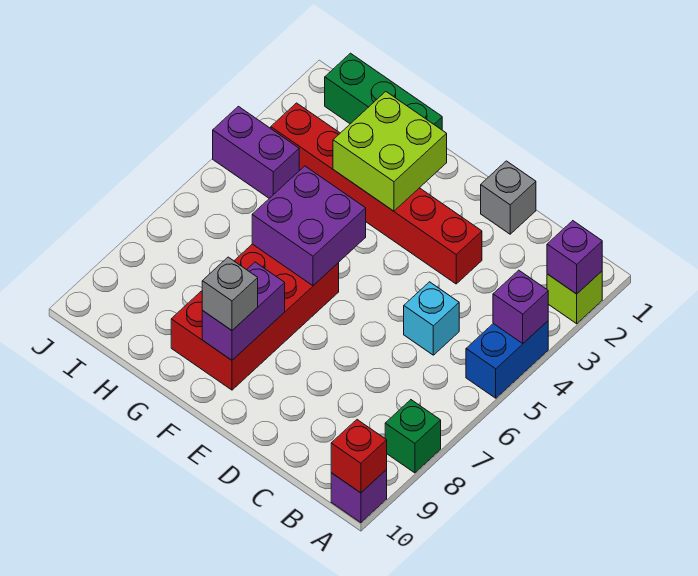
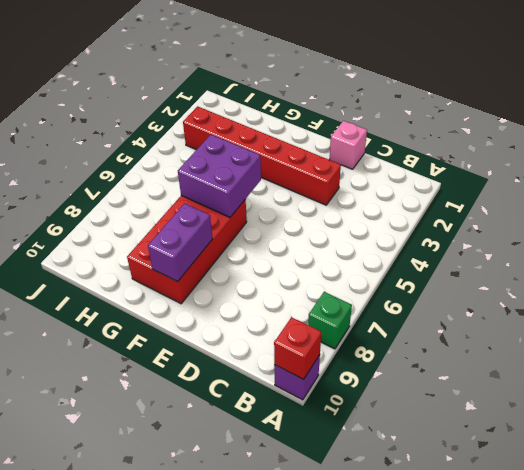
pink 1x1 brick [329,121,367,169] -> grey 1x1 brick [481,161,536,234]
none -> lime 1x1 brick [547,271,602,324]
none -> blue 1x2 brick [466,321,548,398]
none -> cyan 1x1 brick [404,282,459,355]

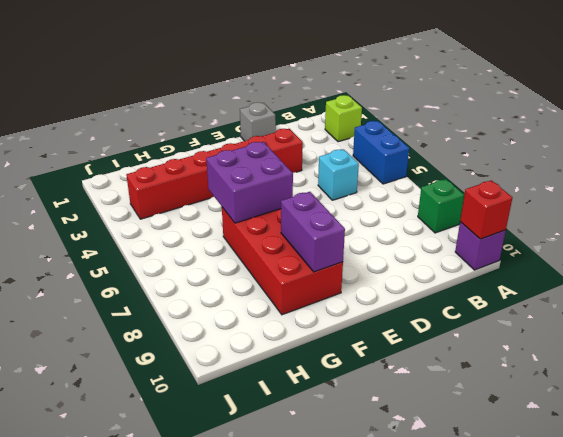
none -> green 1x3 brick [325,53,442,130]
none -> purple 1x2 brick [213,106,299,198]
none -> purple 1x1 brick [547,221,602,294]

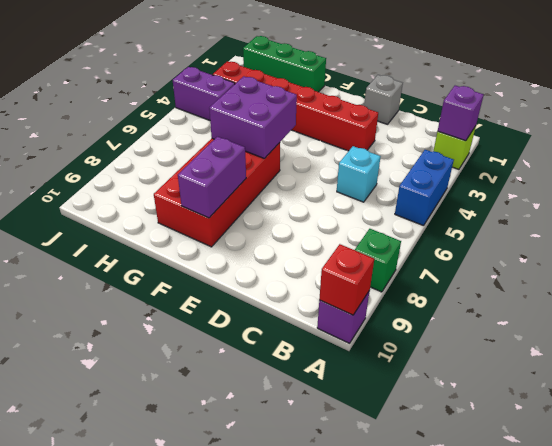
none -> purple 1x1 brick [493,270,548,343]
none -> lime 2x2 brick [333,92,447,211]
none -> grey 1x1 brick [202,257,258,330]

